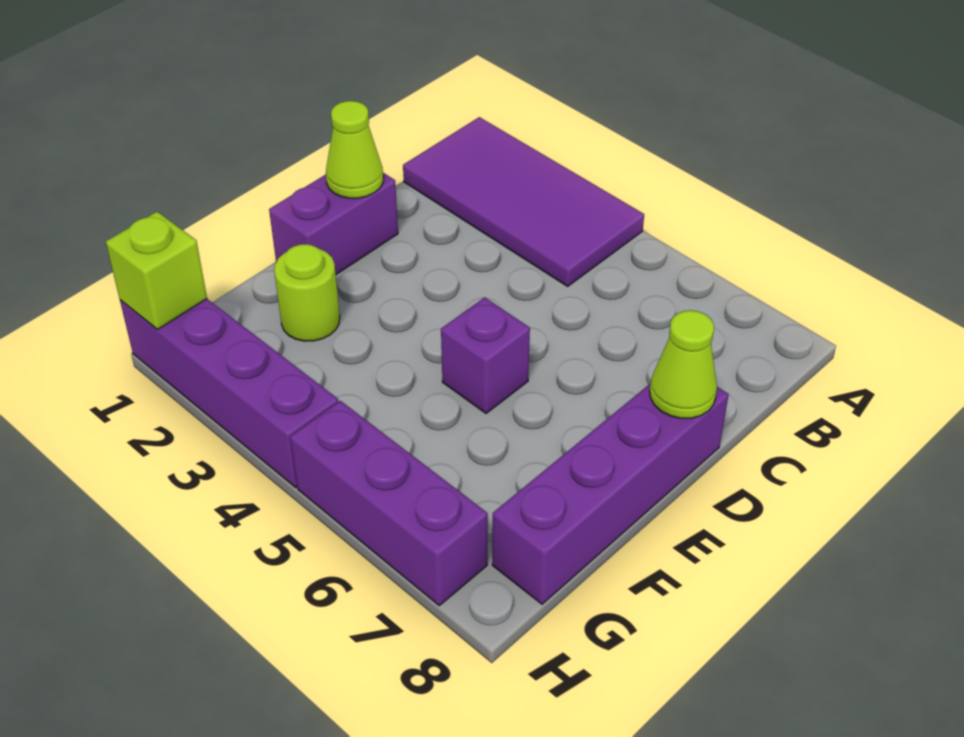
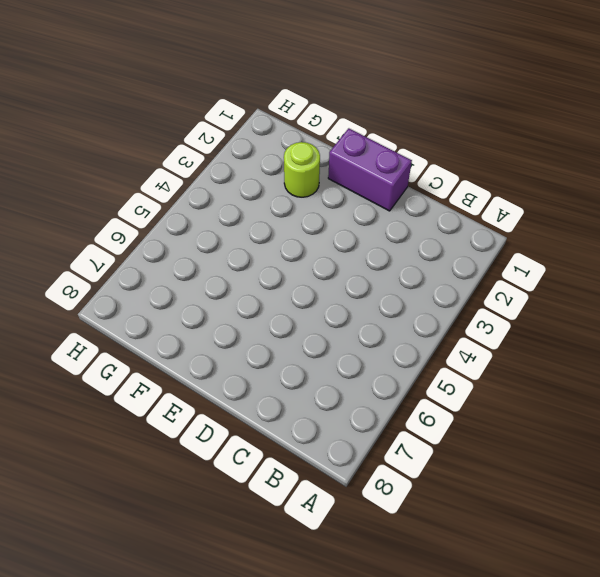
none -> purple 2x4 tile [403,117,644,286]
none -> purple 1x4 brick [492,384,729,604]

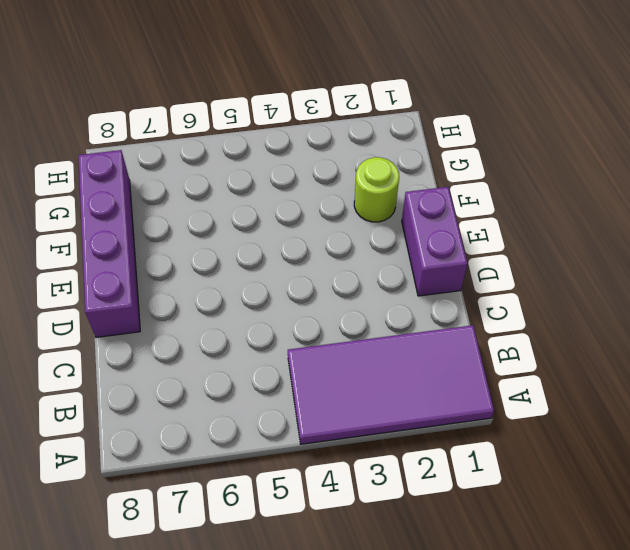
none -> purple 1x1 brick [441,297,530,413]
none -> purple 1x4 brick [120,299,338,487]

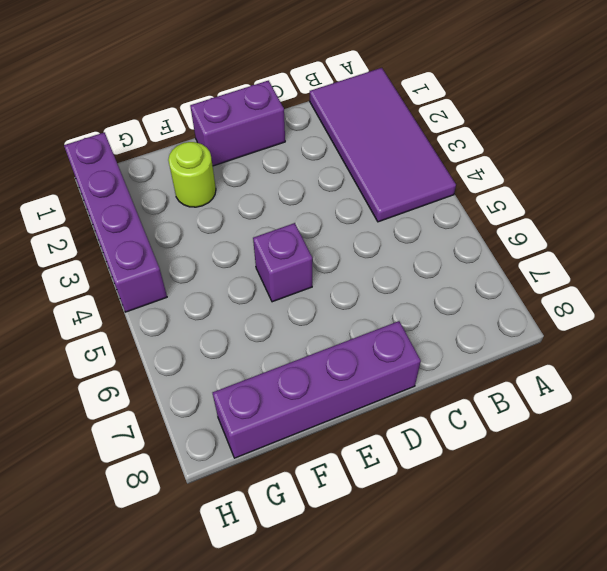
none -> purple 1x3 brick [290,401,488,605]
none -> lime 1x1 cone [326,101,383,198]

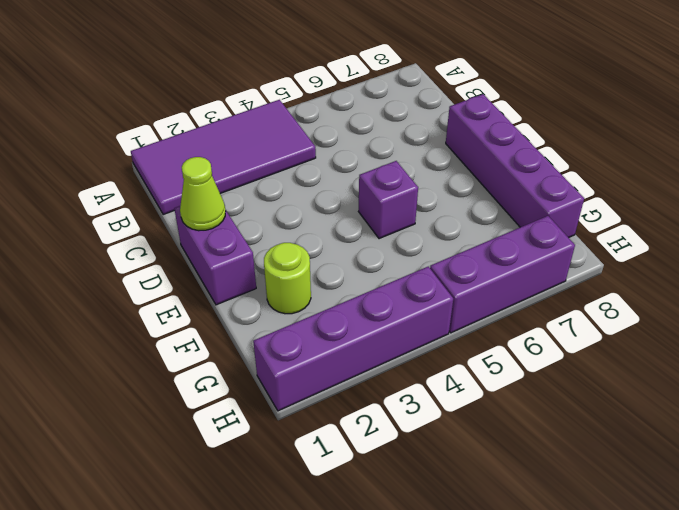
none -> lime 1x1 cone [650,310,717,418]
none -> lime 1x1 brick [106,212,207,329]

